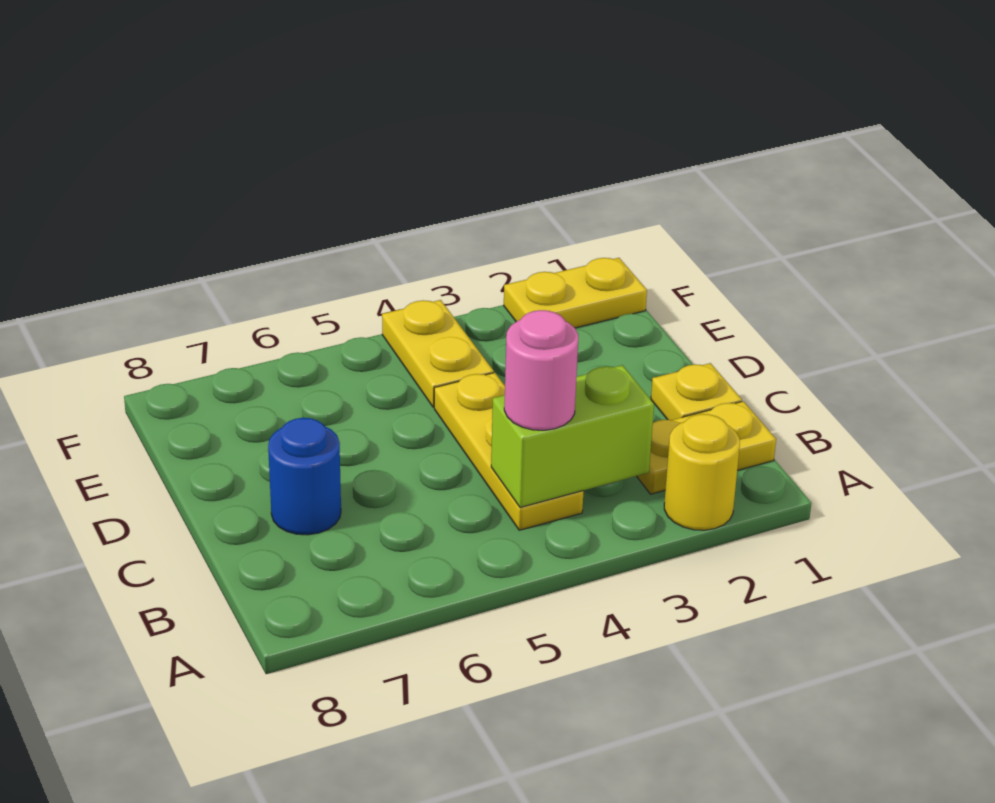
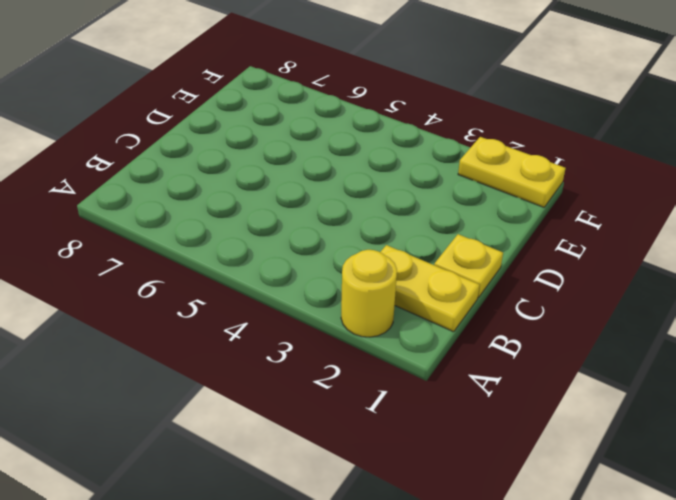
none -> yellow 1x3 plate [434,373,583,530]
none -> blue 1x1 round brick [268,418,341,535]

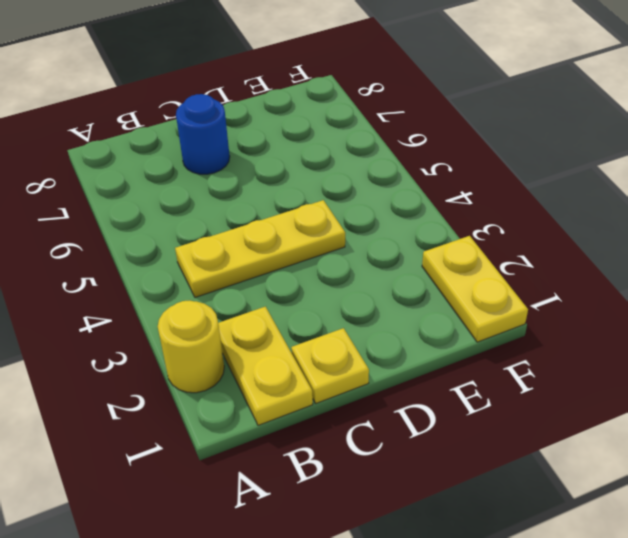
none -> yellow 1x2 plate [382,300,494,407]
none -> lime 1x2 brick [491,365,654,508]

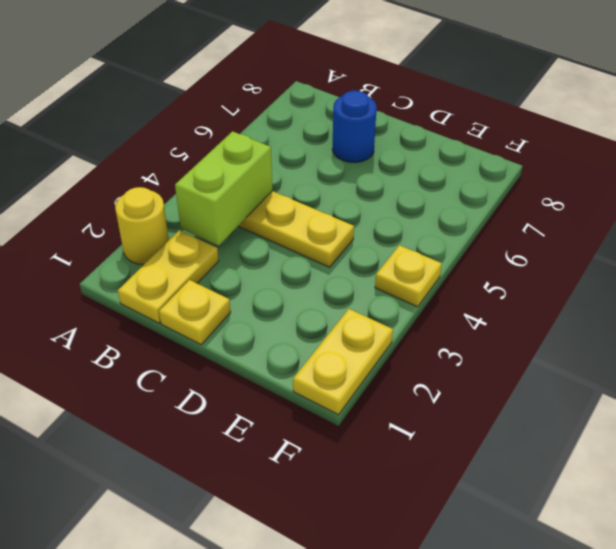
yellow 1x1 plate [375,245,442,307] -> yellow 1x2 plate [382,300,494,407]
none -> pink 1x1 round brick [504,310,578,430]

